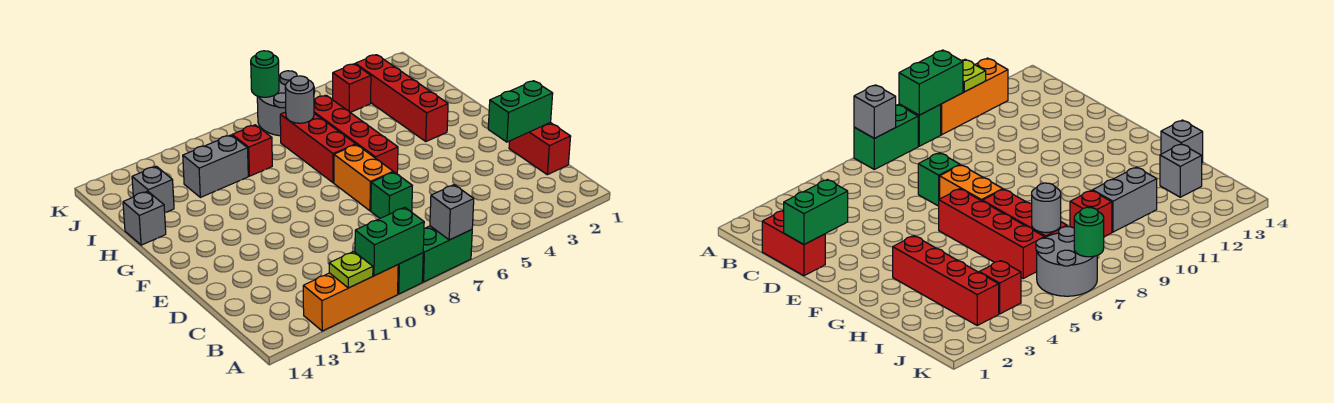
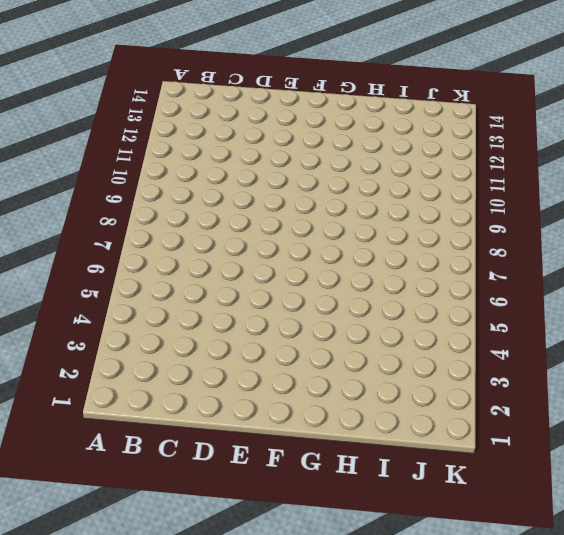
none -> green 1x2 brick [422,226,472,282]
none -> green 1x1 brick [398,253,423,294]
none -> orange 1x3 brick [303,265,398,331]

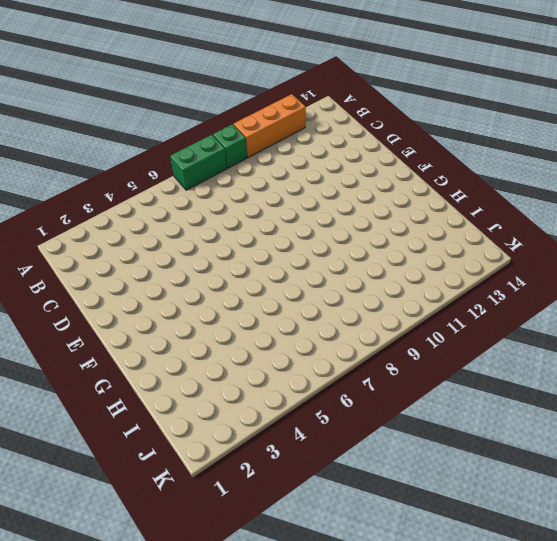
none -> red 1x2 brick [509,123,571,175]
none -> green 1x1 brick [371,172,412,218]
none -> orange 1x2 brick [334,145,393,211]

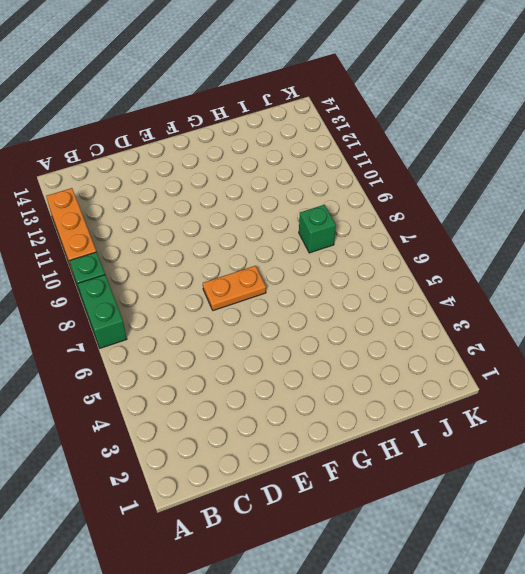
orange 1x2 plate [203,266,266,311] -> orange 1x2 brick [334,145,393,211]
green 1x1 brick [299,205,336,253] -> green 1x1 brick moved to [371,172,412,218]
none -> red 1x2 brick [509,123,571,175]
none -> red 1x4 brick [314,95,398,174]
none -> red 1x4 brick [355,55,448,141]

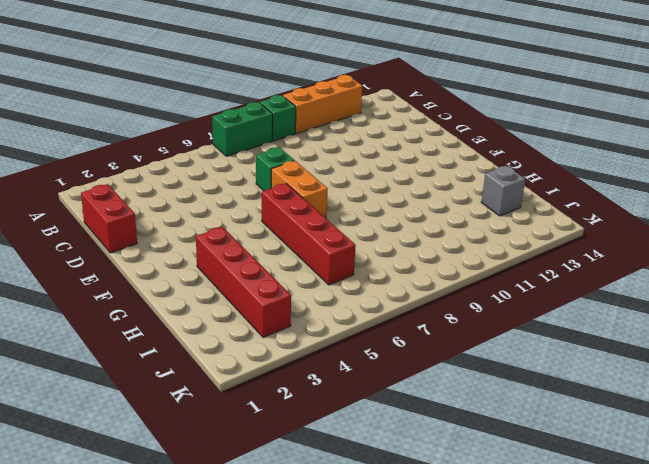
none -> red 1x3 brick [280,112,356,183]
none -> grey 1x1 brick [123,191,166,245]
none -> red 1x1 brick [232,125,272,176]

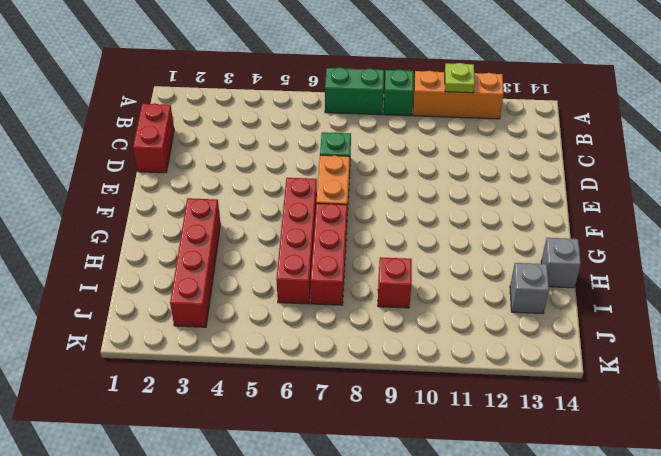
none -> grey 1x2 brick [183,135,248,197]
none -> red 1x1 brick [333,64,371,112]
none -> grey 2x2 round brick [257,71,315,136]

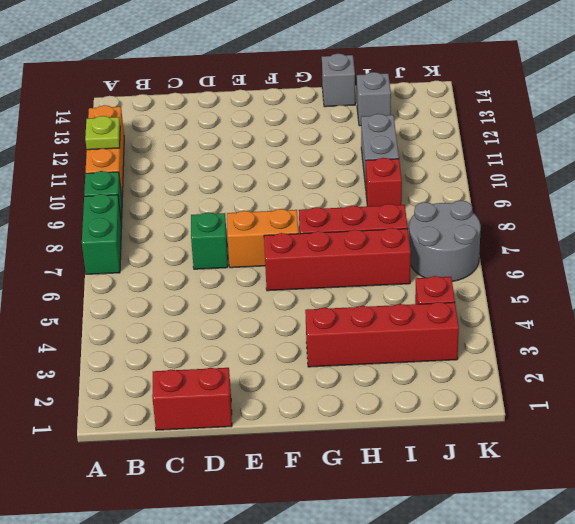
none -> grey 1x1 brick [430,185,474,240]
none -> green 1x2 brick [355,207,424,276]
none -> green 1x2 brick [488,81,553,142]

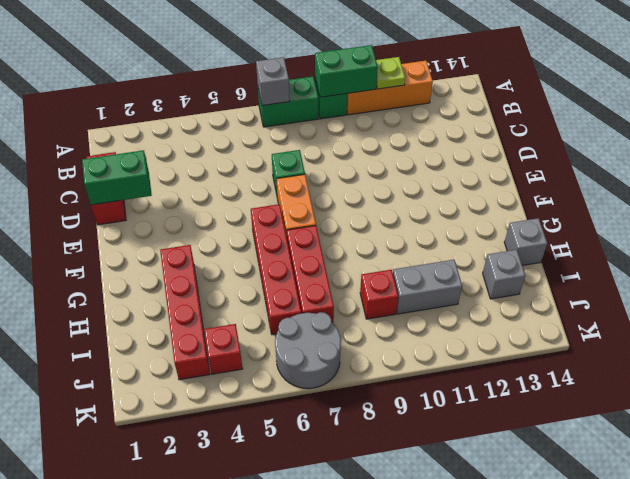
none -> grey 1x1 round brick [285,76,314,123]
none -> green 1x1 round brick [251,51,279,97]

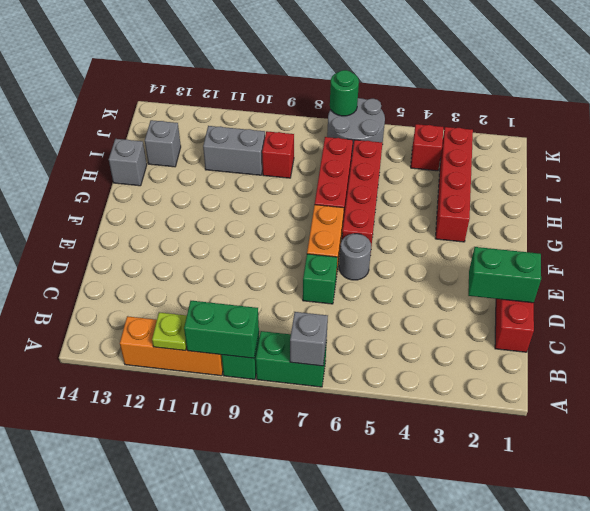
grey 1x1 round brick [339,234,371,280] -> grey 1x1 round brick moved to [285,76,314,123]

